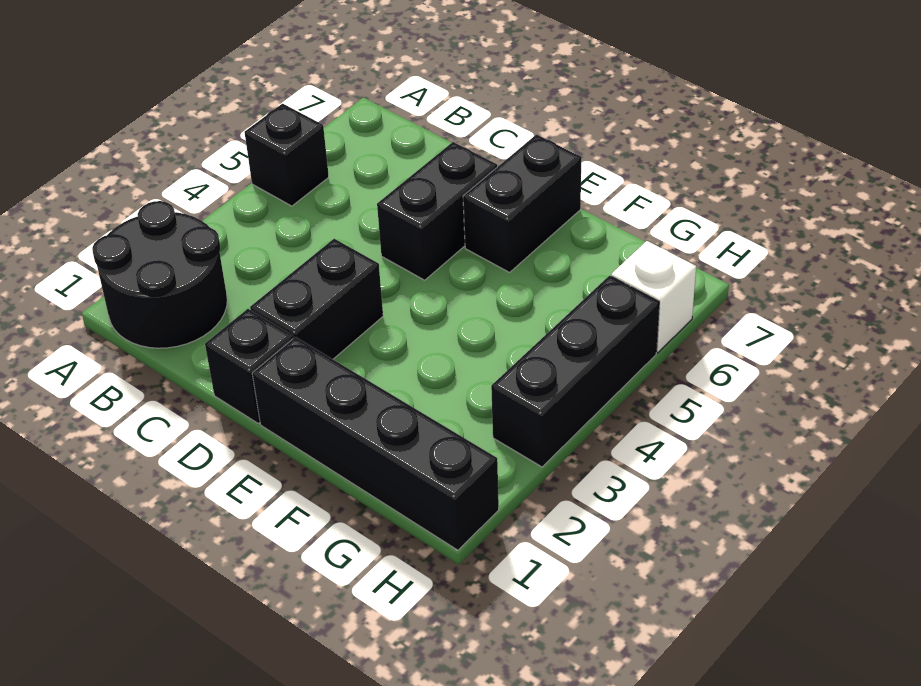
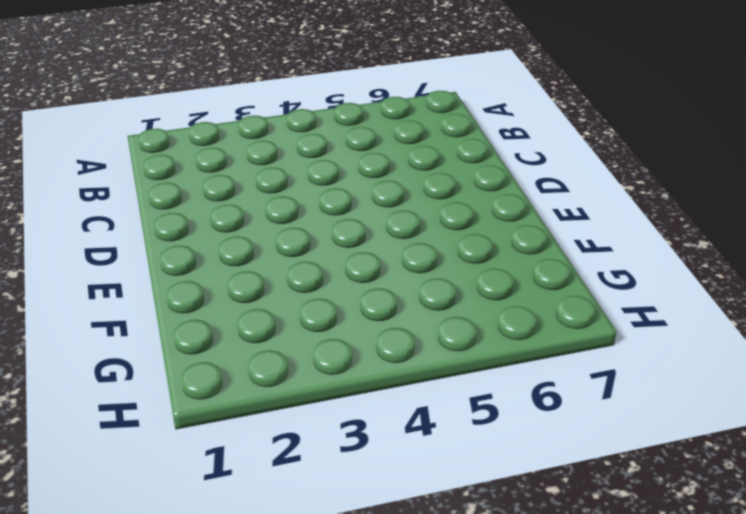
none -> black 2x2 round brick [92,201,227,348]
none -> black 1x1 brick [245,104,329,206]

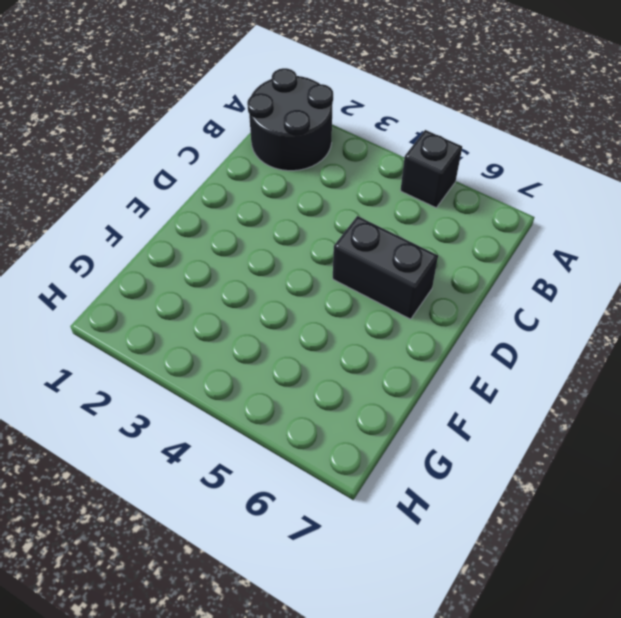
none -> black 1x1 brick [205,309,293,423]
none -> black 1x2 brick [250,239,383,359]

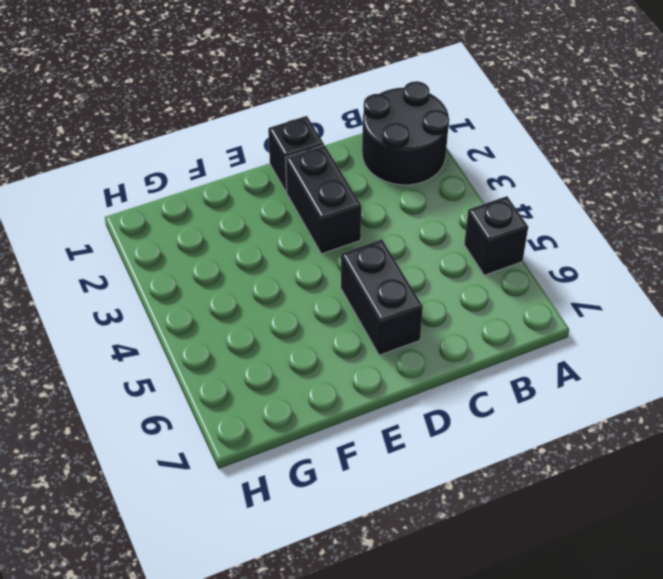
none -> black 1x4 brick [252,337,499,550]
none -> black 1x2 brick [463,135,581,272]

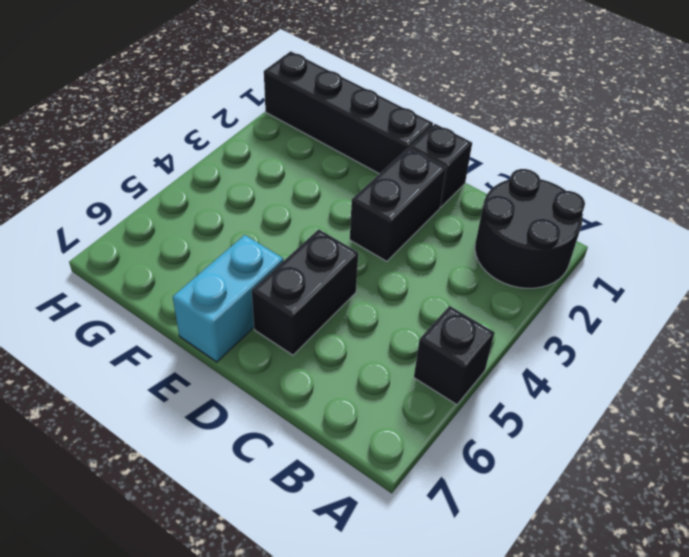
cyan 1x2 brick [173,235,283,362] -> black 1x2 brick [463,135,581,272]
none -> black 1x3 brick [491,276,659,467]
none -> white 1x1 brick [611,241,696,353]

